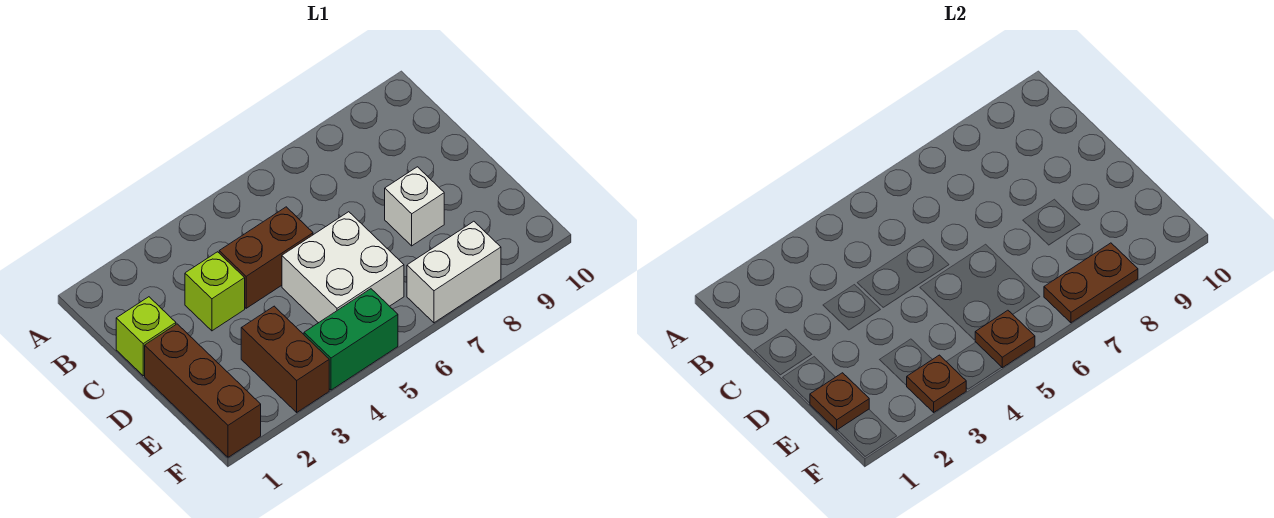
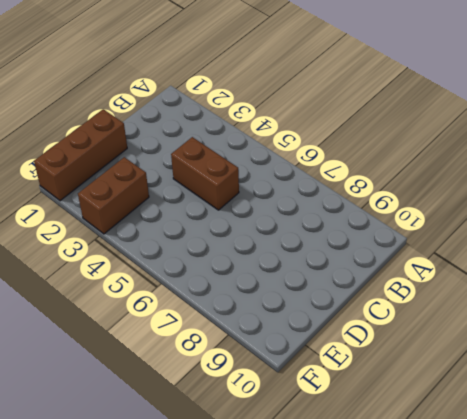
none -> lime 1x1 brick [116,297,176,376]
none -> lime 1x1 brick [185,252,245,331]
none -> white 2x2 brick [282,212,404,323]

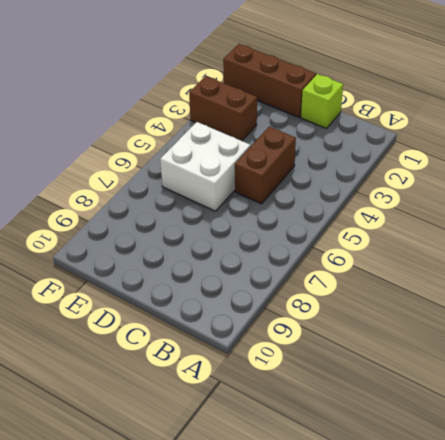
none -> lime 1x1 brick [185,252,245,331]
none -> white 1x1 brick [385,167,444,246]
none -> green 1x2 brick [304,289,398,390]

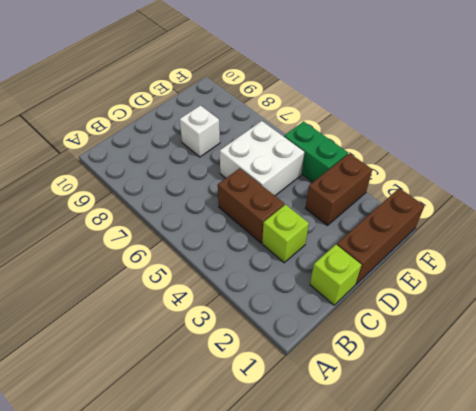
none -> white 1x2 brick [407,221,501,323]
none -> brown 1x1 plate [810,373,869,430]
none -> brown 1x1 plate [906,355,966,412]

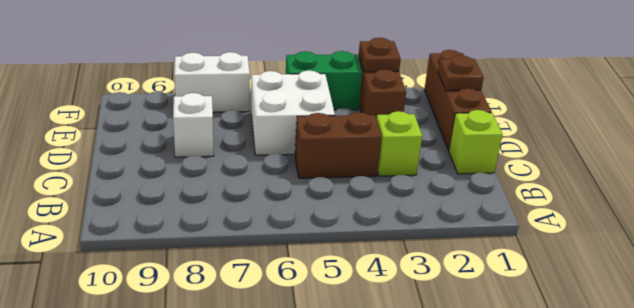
none -> brown 1x1 plate [975,310,1035,368]
none -> brown 1x2 plate [1044,243,1138,323]

